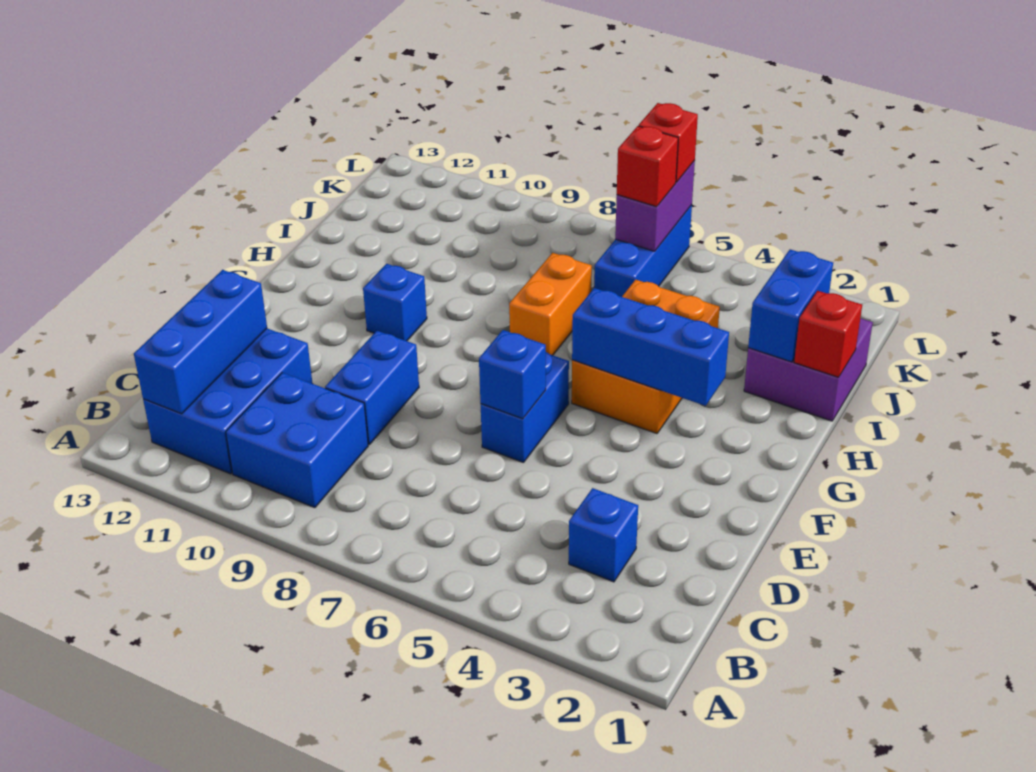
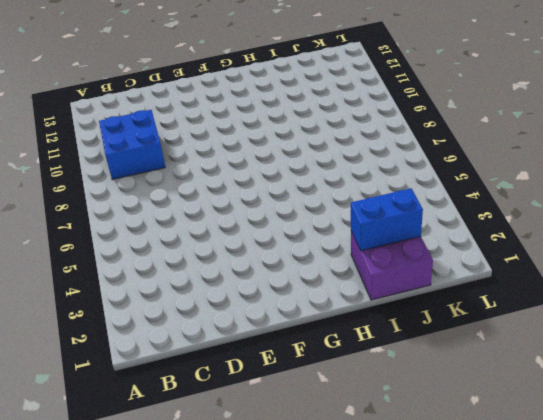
none -> blue 2x3 brick [143,329,312,474]
none -> blue 1x1 brick [569,488,638,582]
none -> blue 1x2 brick [325,331,419,445]

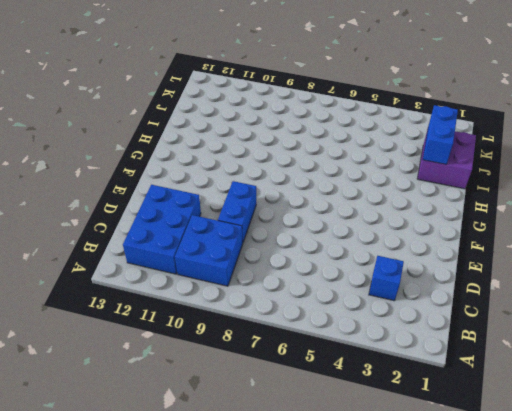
none -> blue 1x2 brick [481,352,569,463]
none -> orange 2x3 brick [572,280,720,434]
none -> blue 1x1 brick [363,264,427,341]

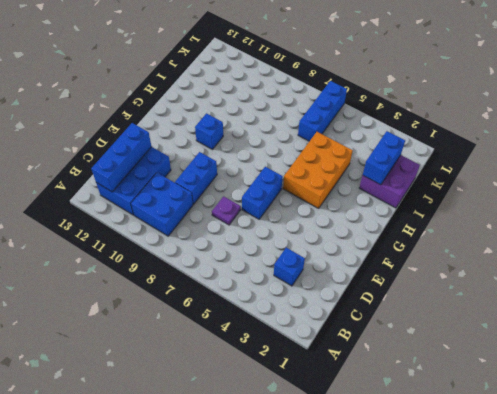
purple 1x1 plate [212,196,241,225] -> none
none -> orange 1x2 brick [509,253,592,355]
none -> blue 1x1 brick [479,330,546,419]
none -> blue 1x3 brick [572,288,729,406]

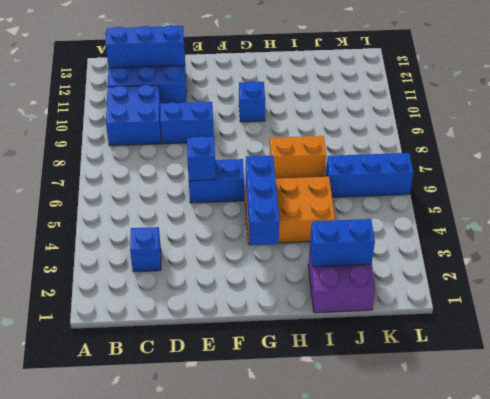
none -> red 1x1 brick [794,291,862,377]
none -> purple 1x2 brick [615,161,695,251]
none -> red 1x1 brick [617,126,678,207]

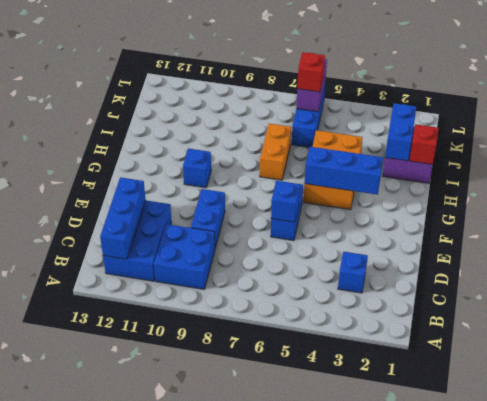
none -> red 1x1 brick [639,103,698,182]

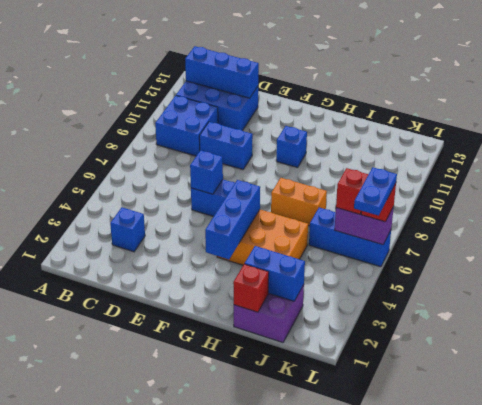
blue 1x2 plate [354,167,397,216] -> none

